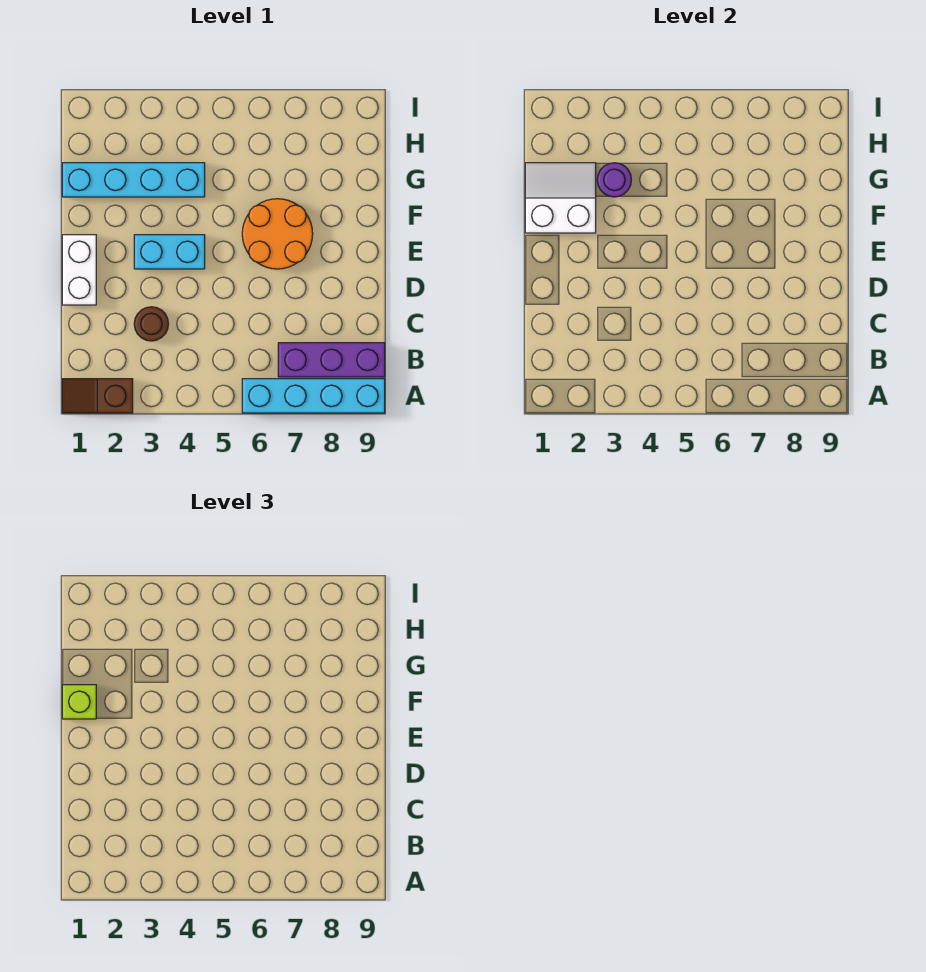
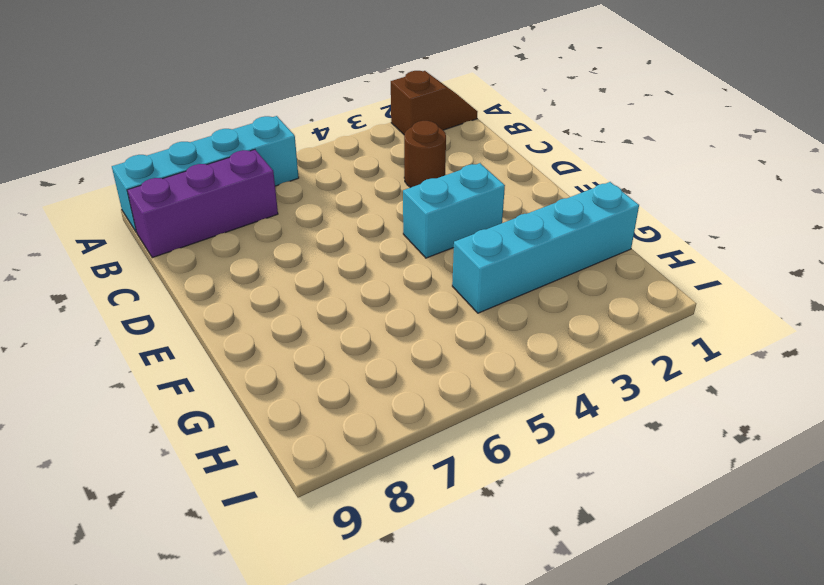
none -> white 1x2 brick [62,235,96,305]
none -> orange 2x2 round brick [242,199,313,269]

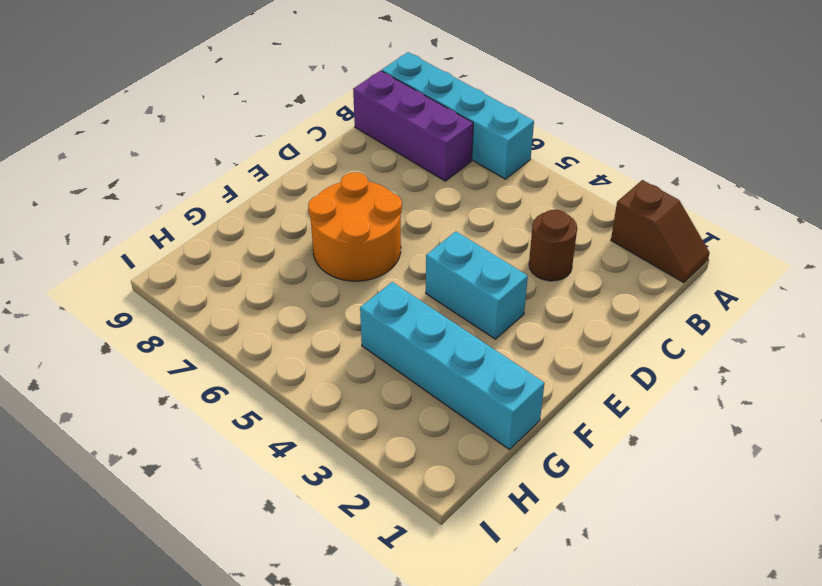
none -> white 1x2 brick [62,235,96,305]
none -> white 2x2 slope [525,163,596,233]

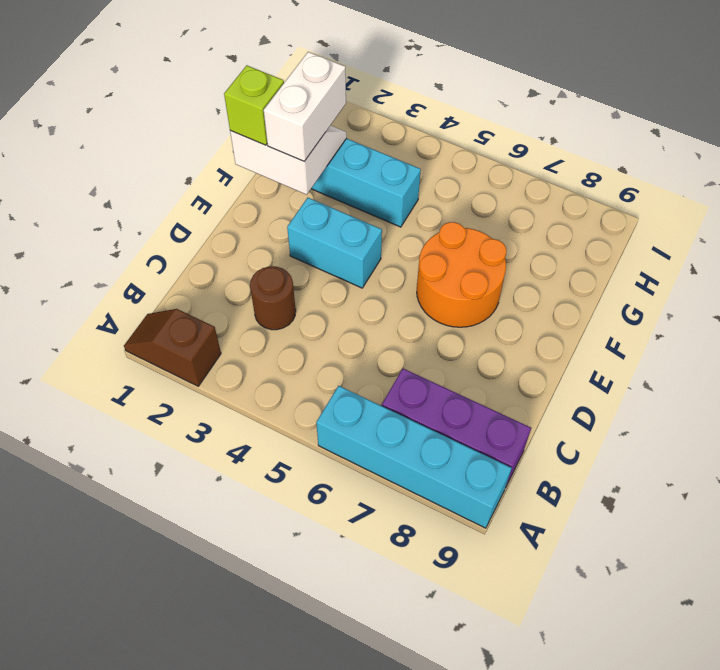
white 1x2 brick [264,52,346,161] -> white 1x2 brick moved to [62,235,96,305]
none -> purple 1x1 round brick [597,163,631,197]

